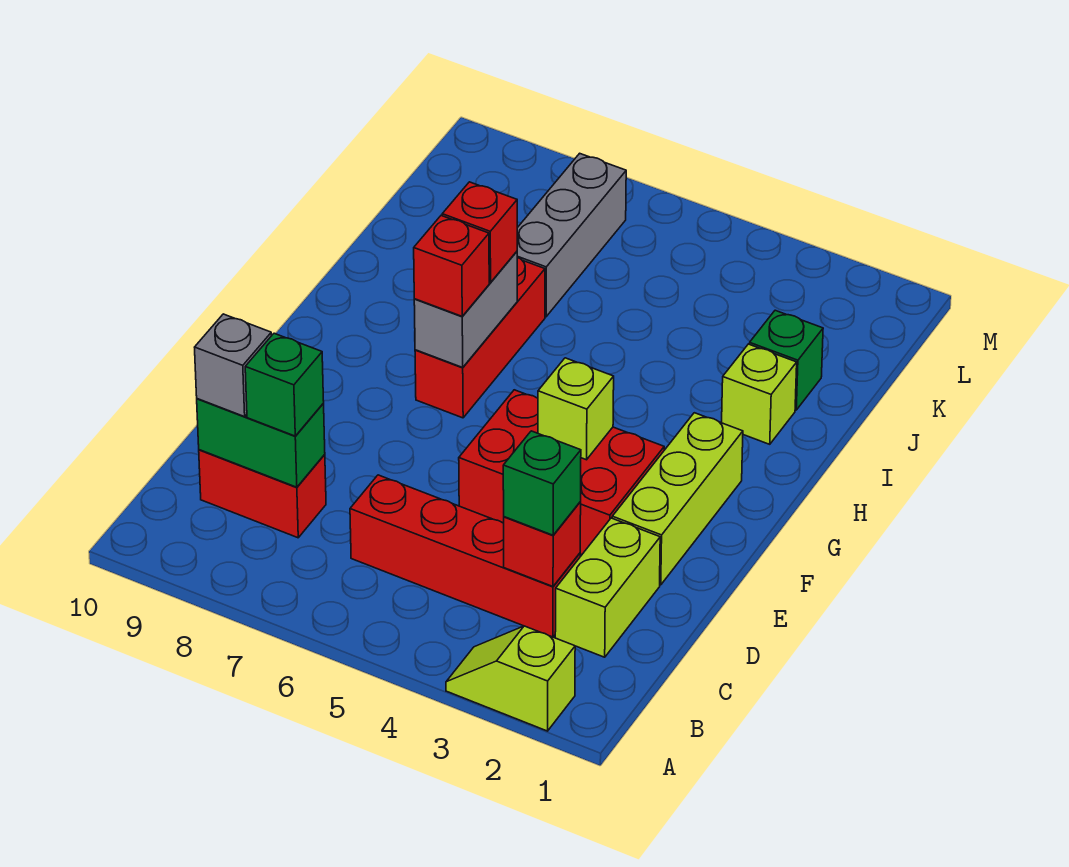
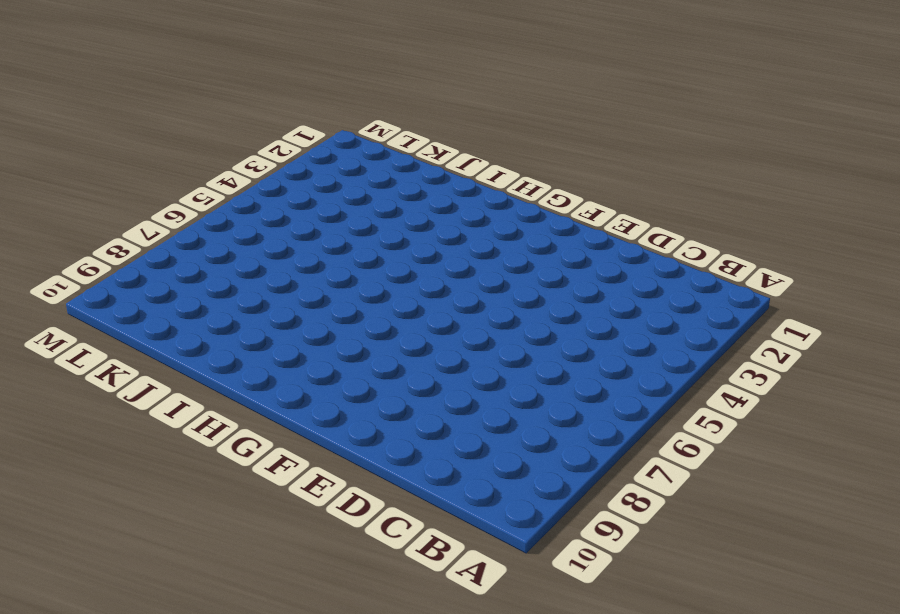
none -> lime 1x2 slope [446,626,575,731]
none -> lime 1x2 brick [555,518,660,657]
none -> red 1x4 brick [350,475,580,637]

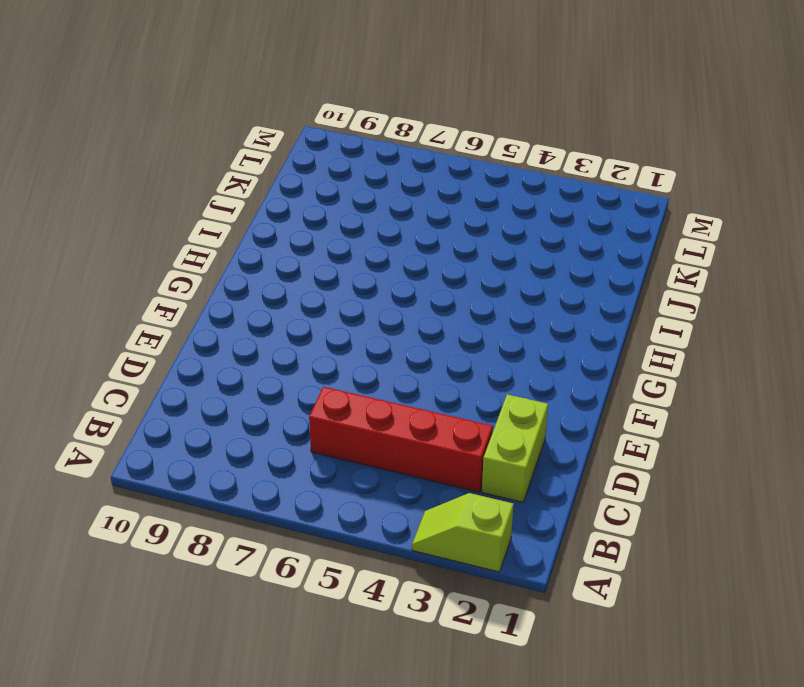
none -> red 1x2 brick [199,450,326,538]
none -> lime 1x3 brick [612,413,743,585]
none -> red 2x3 brick [459,390,664,555]

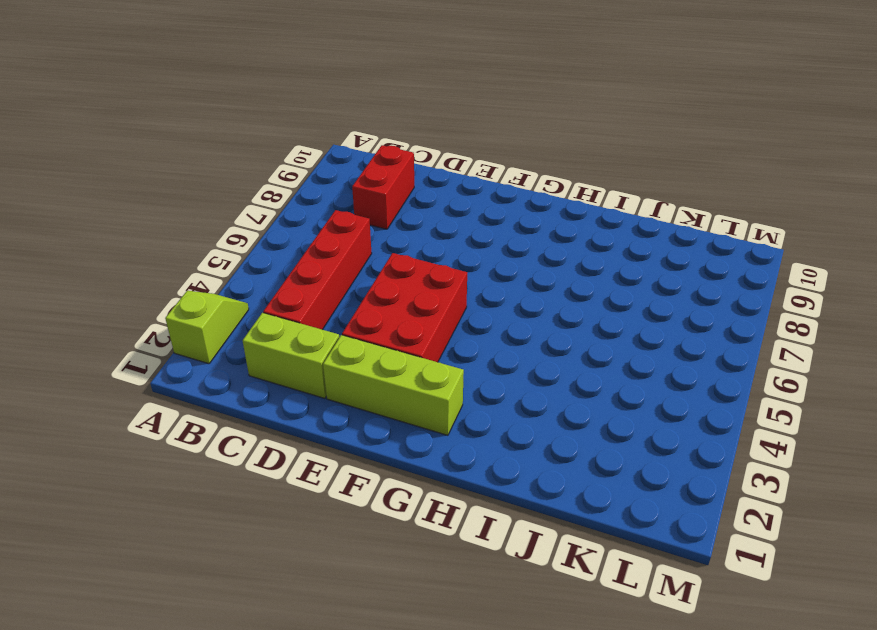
none -> red 1x3 brick [415,257,545,418]
none -> lime 1x1 brick [722,344,797,444]
none -> green 1x1 brick [750,310,823,410]

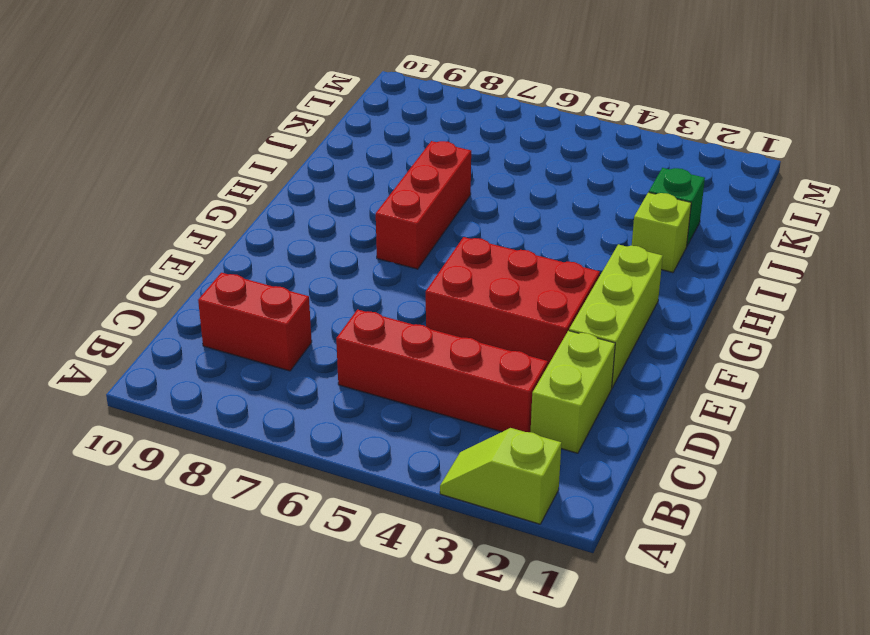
none -> grey 1x3 brick [517,153,626,317]
none -> red 1x1 brick [504,502,581,586]
none -> green 1x2 brick [197,399,325,487]

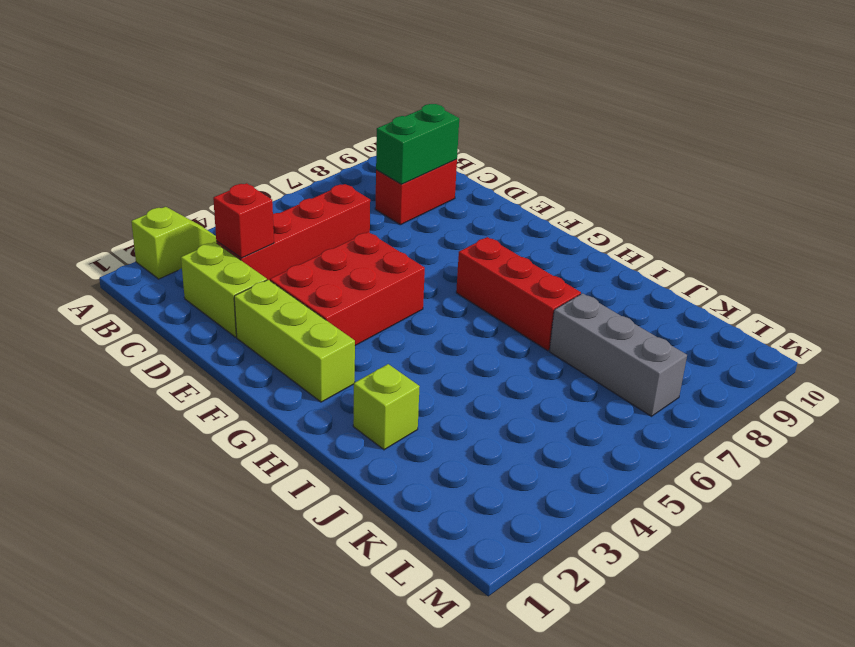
none -> green 1x1 brick [750,310,823,410]
none -> lime 1x1 brick [538,358,614,460]
none -> grey 1x2 brick [414,252,517,367]

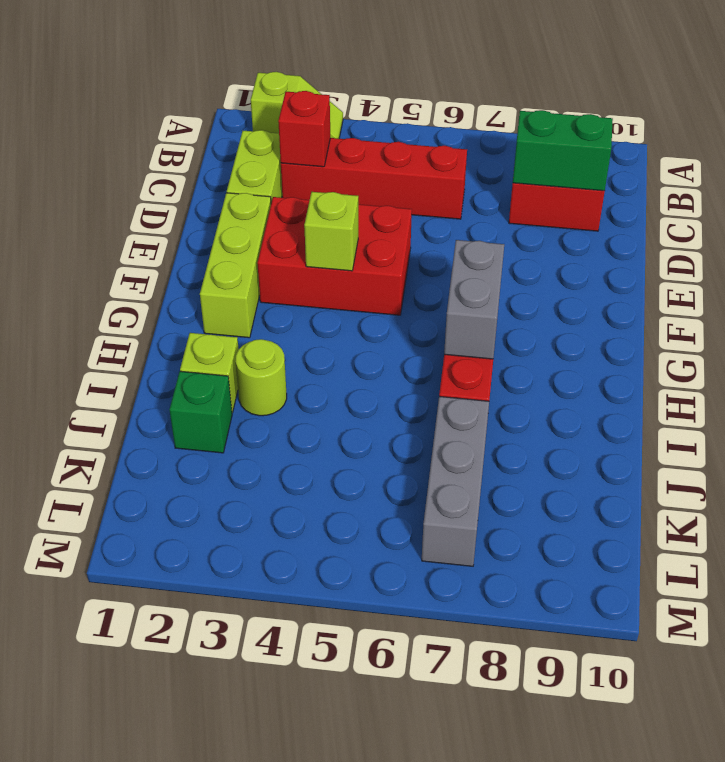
lime 1x1 round brick [235,339,287,416] -> none
none -> green 1x1 brick [503,431,581,535]
none -> green 1x1 brick [245,333,324,436]
none -> grey 1x1 brick [195,314,271,417]

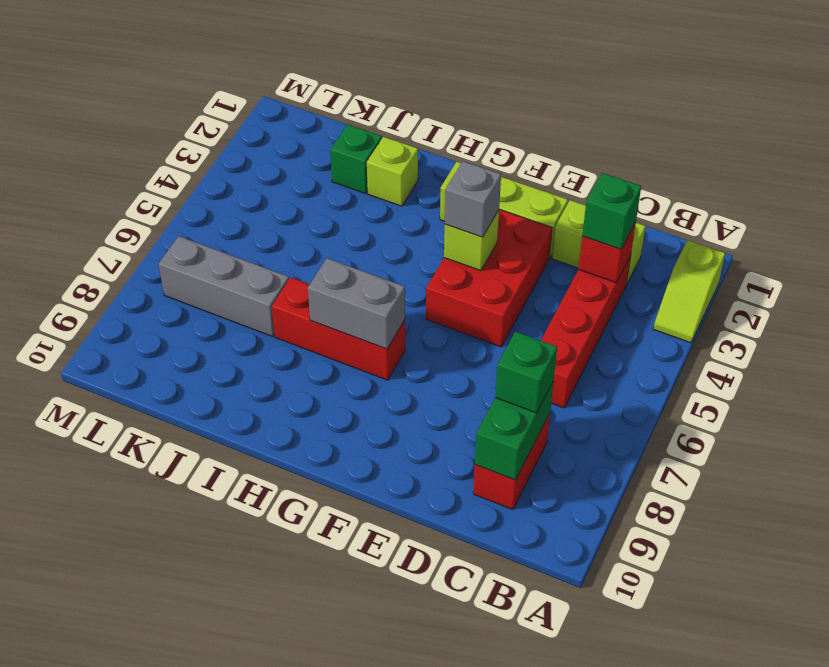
grey 1x1 brick [445,161,501,237] -> grey 1x1 brick moved to [195,314,271,417]
none -> red 1x1 brick [414,216,489,316]
none -> red 1x1 brick [442,182,517,282]

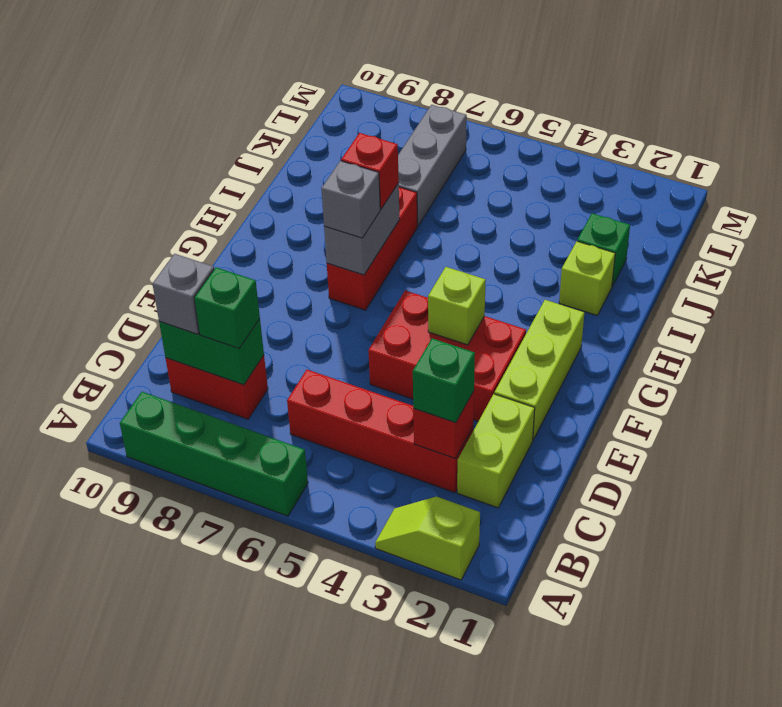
green 1x4 brick [120,392,308,516] -> none
grey 1x1 brick [321,161,380,238] -> red 1x1 brick [414,216,489,316]

